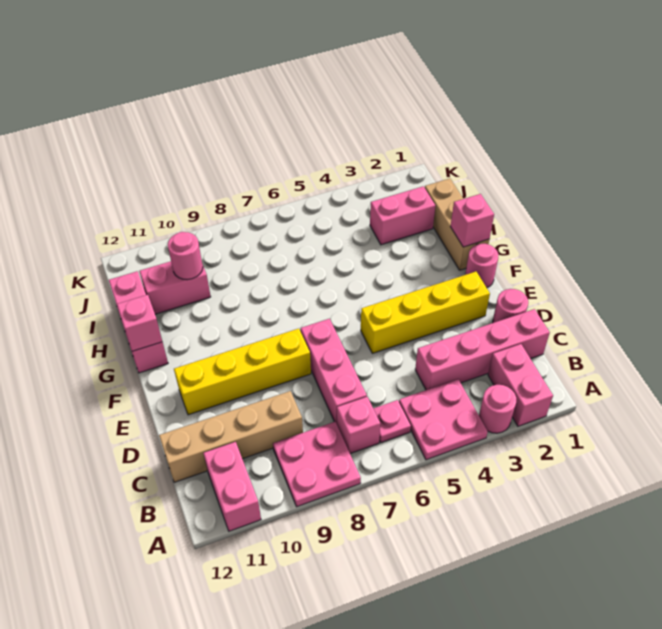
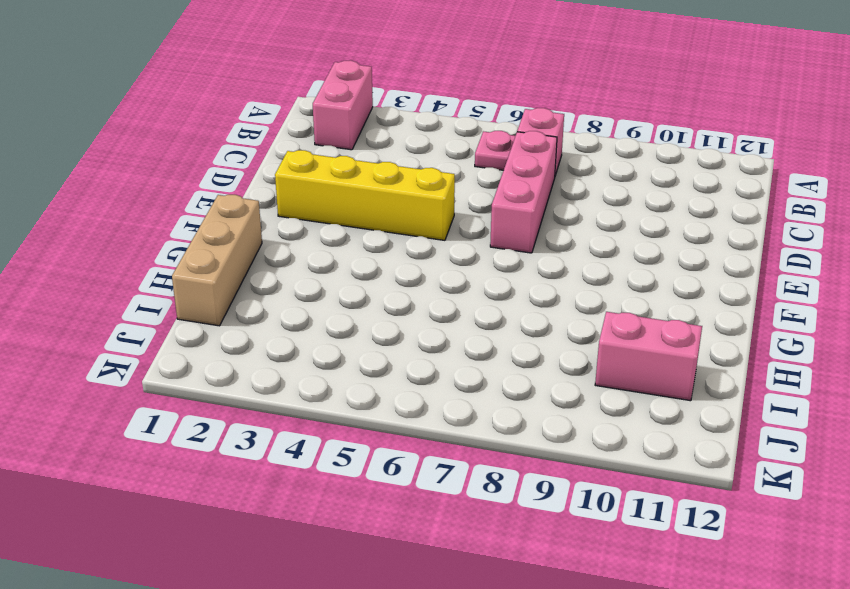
none -> pink 1x1 round brick [479,385,516,433]
none -> pink 2x2 plate [399,379,488,460]
none -> pink 2x2 plate [273,422,361,507]

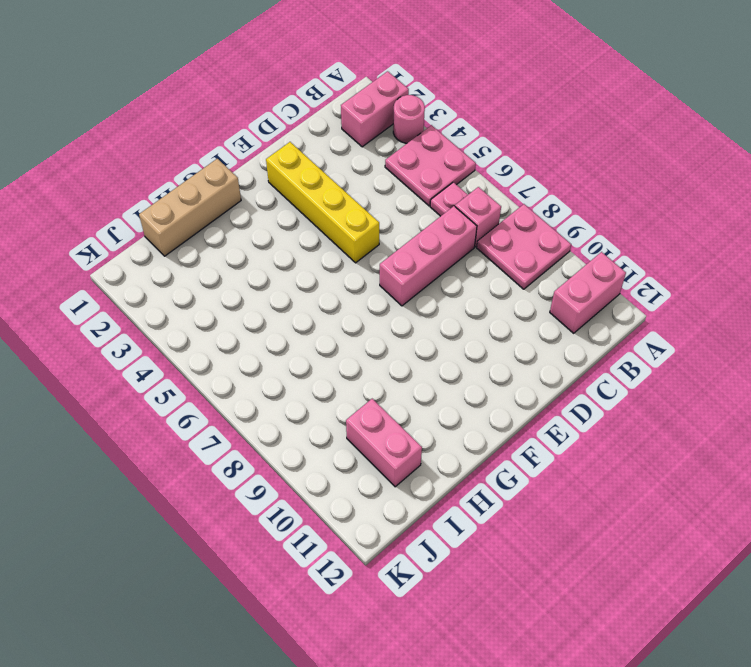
none -> pink 1x4 brick [415,309,550,390]
none -> tan 1x4 brick [159,391,303,482]
none -> pink 1x1 round brick [493,289,528,323]

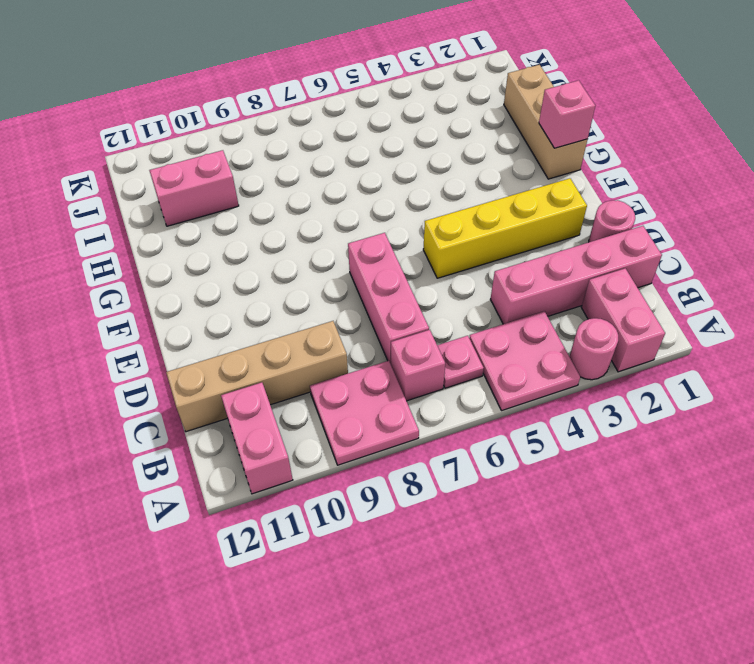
none -> yellow 1x4 brick [174,329,311,415]
none -> pink 1x1 round brick [465,244,498,288]
none -> pink 1x3 brick [109,271,168,373]

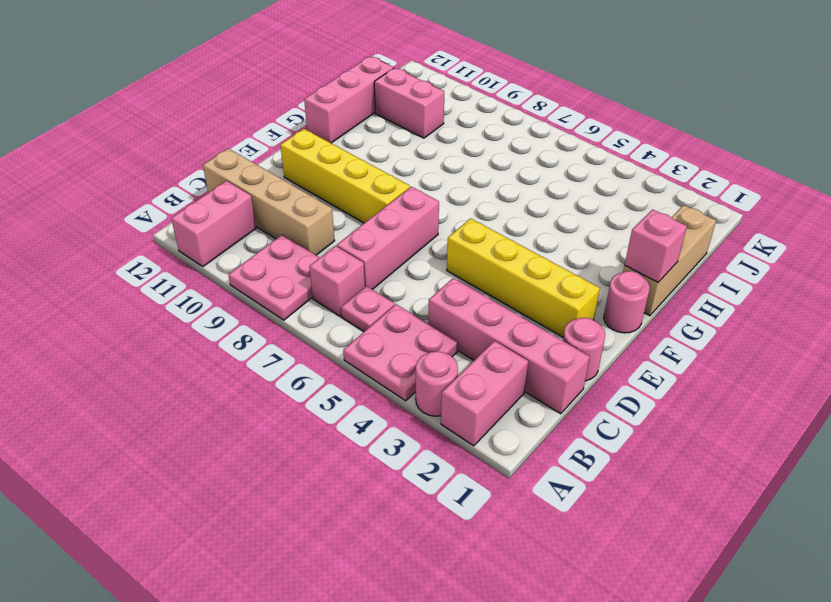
none -> pink 1x2 brick [370,186,435,245]
none -> pink 1x1 brick [117,295,162,351]
none -> pink 1x1 round brick [168,232,203,280]

